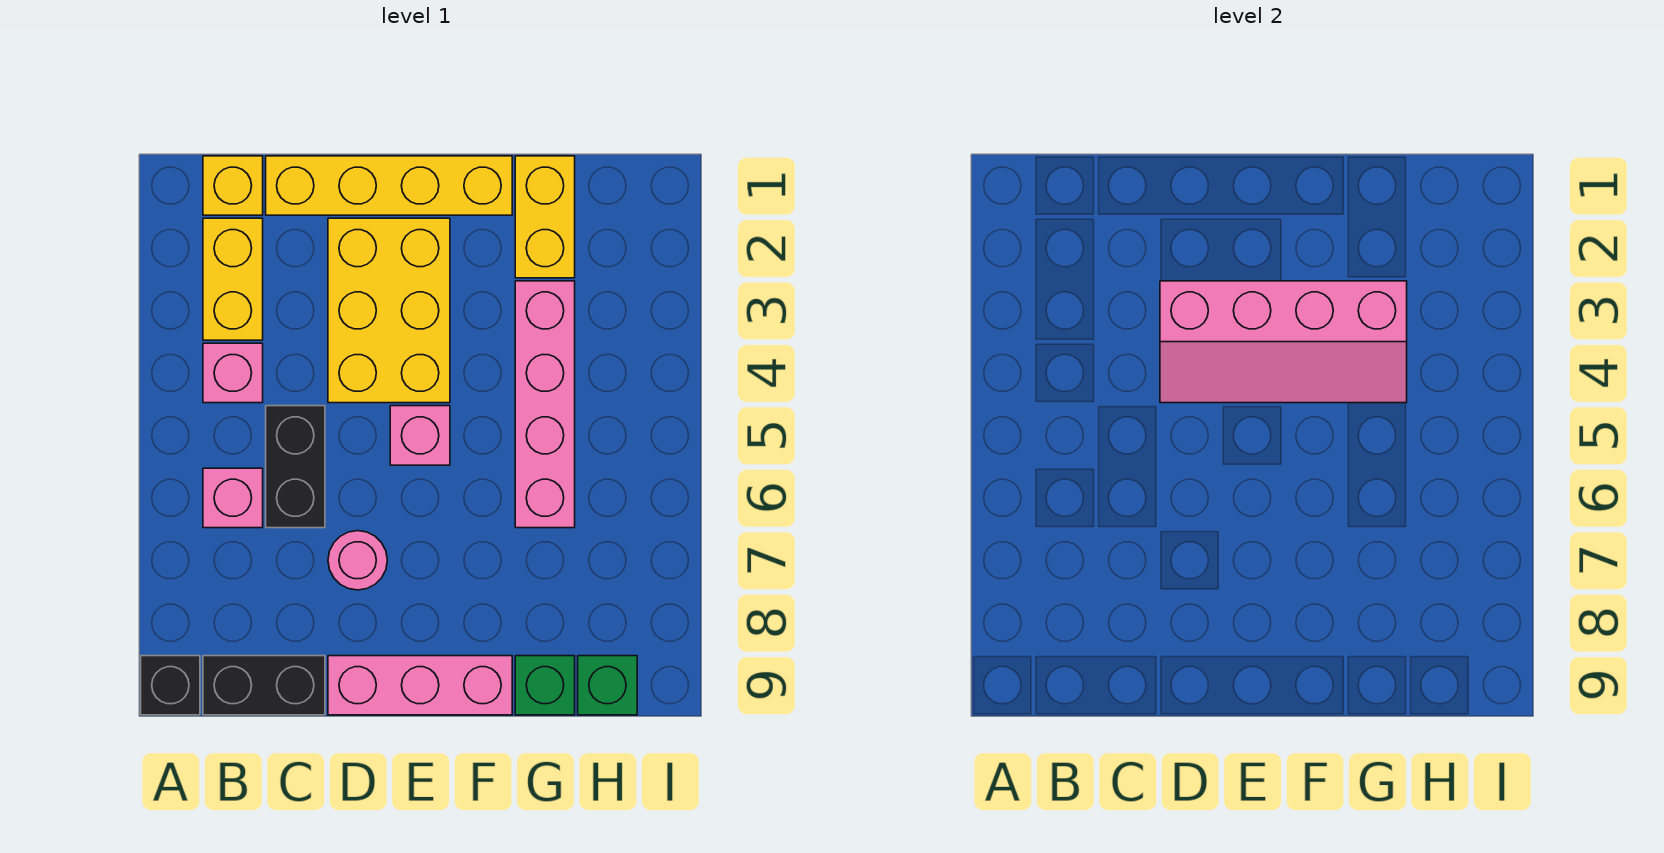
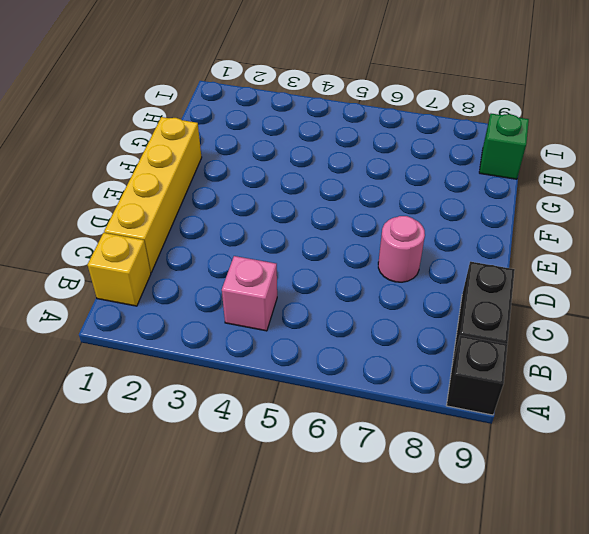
none -> yellow 1x2 brick [203,218,263,340]
none -> pink 1x1 brick [203,468,263,528]
none -> black 1x2 brick [266,406,325,528]

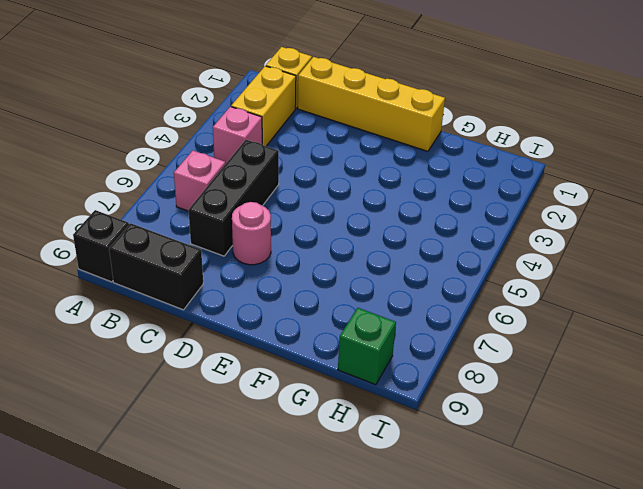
black 1x3 brick [189,140,279,256] -> black 1x2 brick [266,406,325,528]
none -> yellow 2x3 brick [328,218,450,403]
none -> pink 1x3 brick [328,656,512,715]
none -> pink 1x1 brick [390,406,450,465]

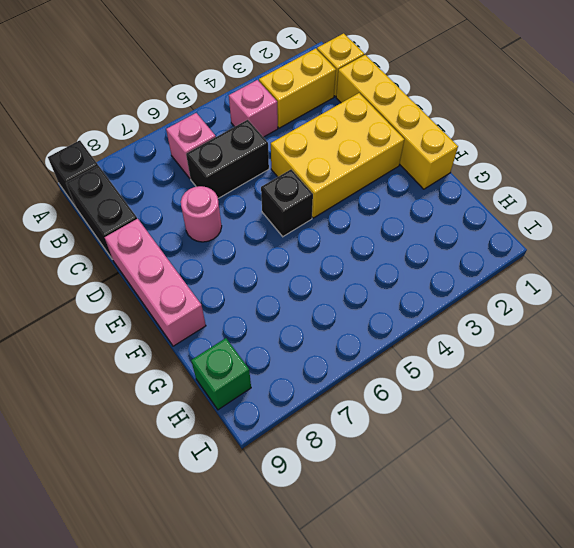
black 1x1 brick [261,169,313,237] -> pink 1x1 brick [390,406,450,465]
none -> yellow 1x2 brick [515,156,575,278]
none -> pink 1x4 brick [515,281,575,528]
none -> green 1x1 brick [515,656,575,715]

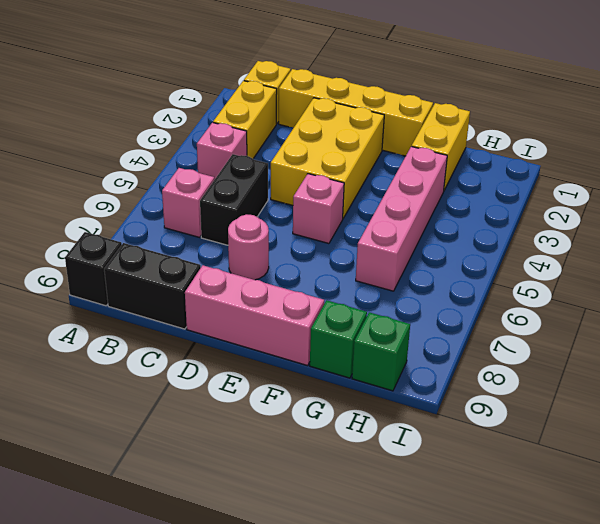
none -> pink 2x4 slope [1160,281,1407,403]

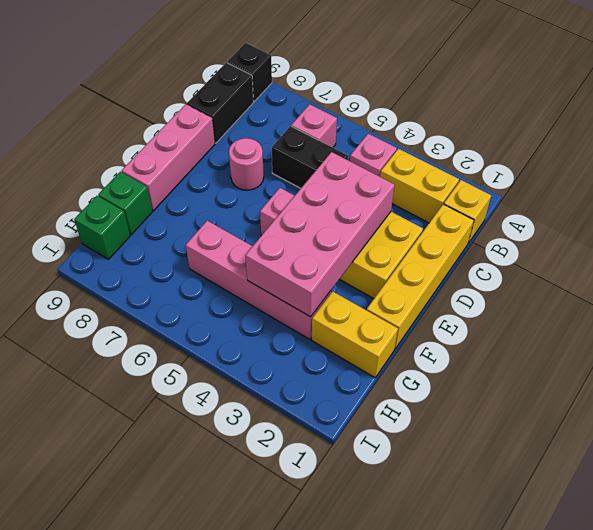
pink 2x4 brick [245,152,395,317] -> pink 2x4 slope [1160,281,1407,403]

